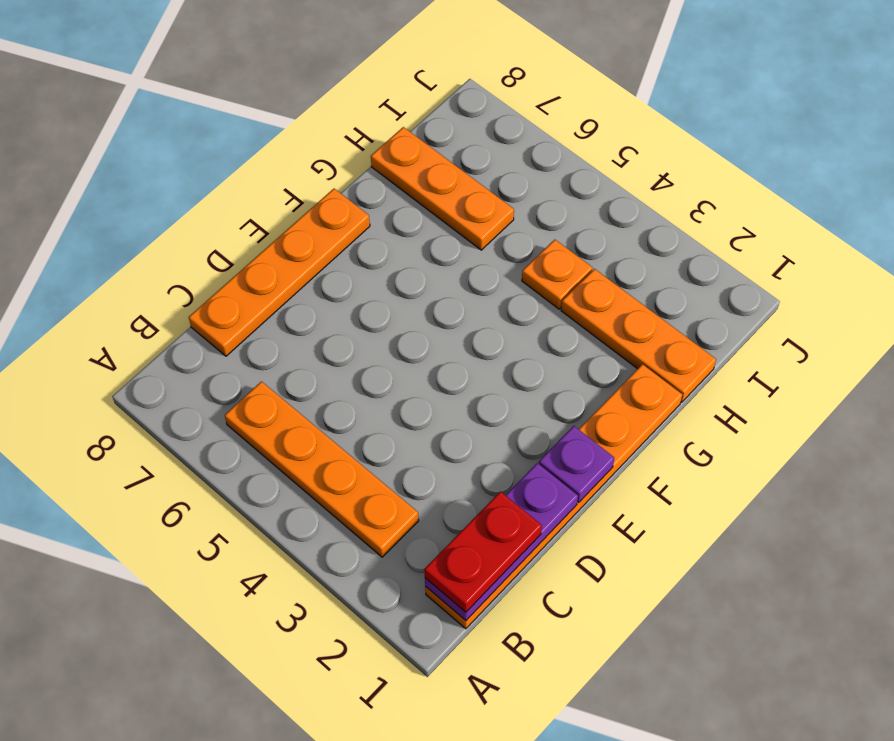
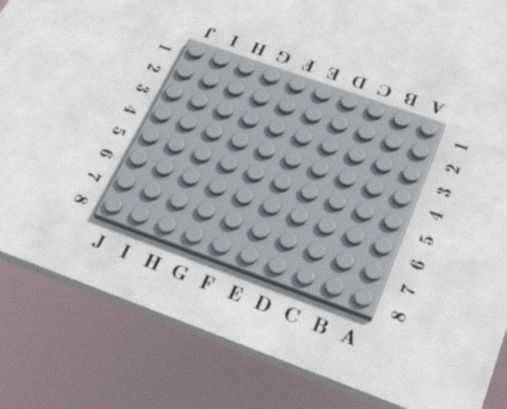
none -> orange 1x6 plate [425,364,682,629]
none -> orange 1x4 plate [225,381,419,557]

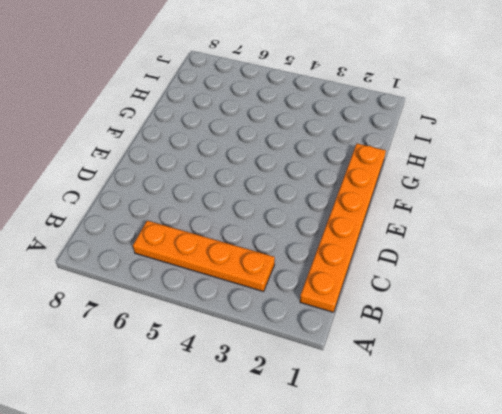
none -> orange 1x4 plate [189,189,370,356]
none -> orange 1x3 plate [561,269,716,402]

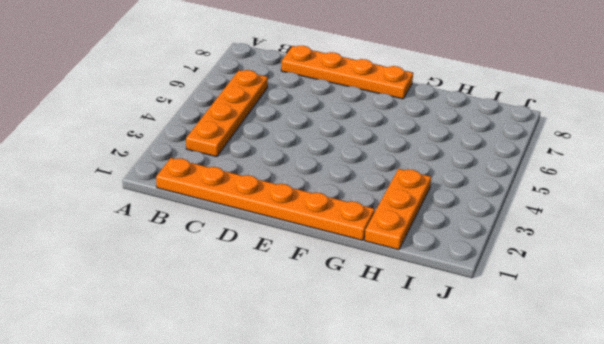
none -> orange 1x1 plate [522,240,592,309]
none -> orange 1x3 plate [371,127,514,250]

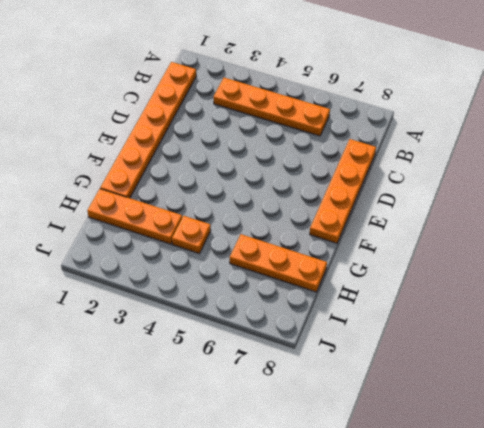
none -> purple 1x3 plate [425,463,578,620]
none -> purple 1x1 plate [539,426,614,502]

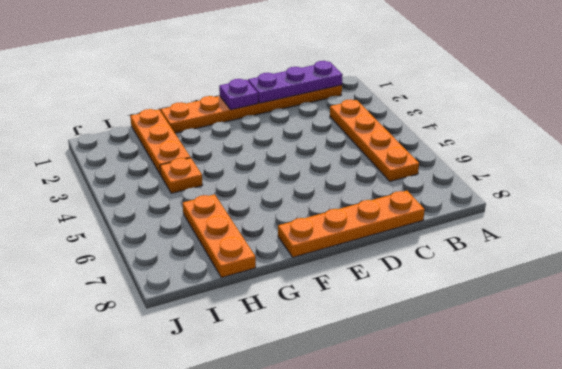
none -> red 1x2 plate [424,492,542,612]

